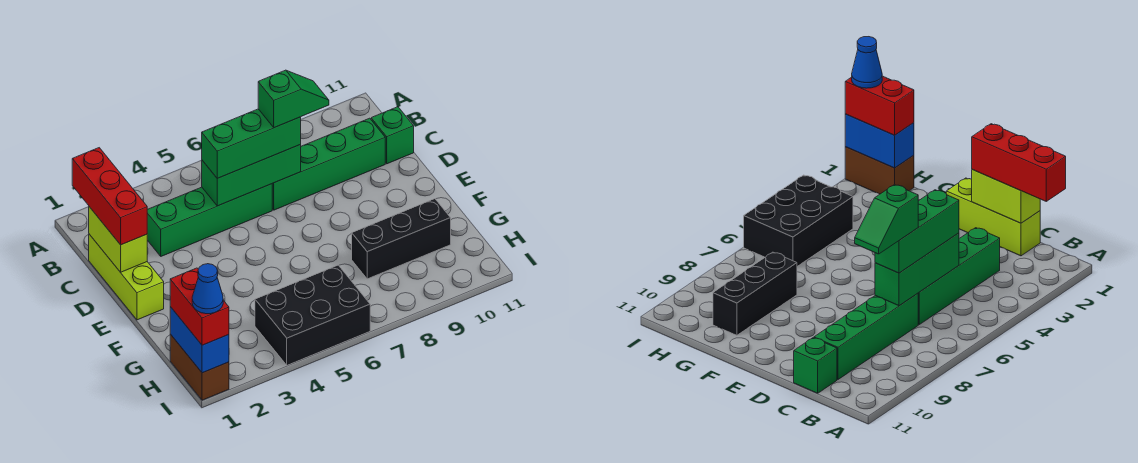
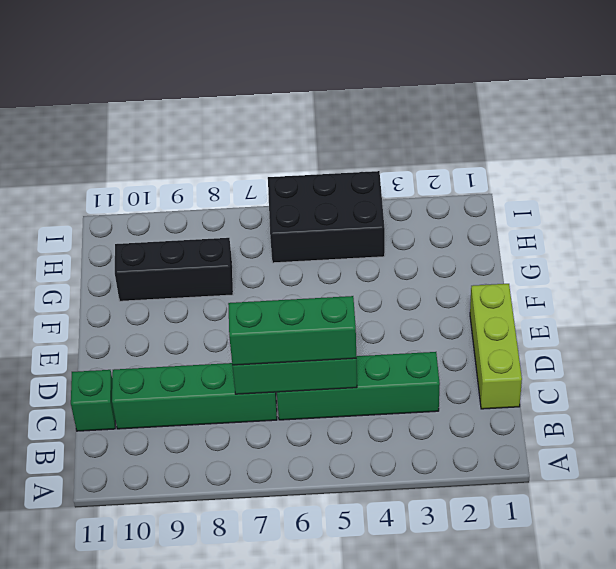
none -> brown 1x2 brick [170,334,229,400]
none -> lime 1x2 brick [89,207,147,272]
none -> blue 1x2 brick [170,307,229,373]

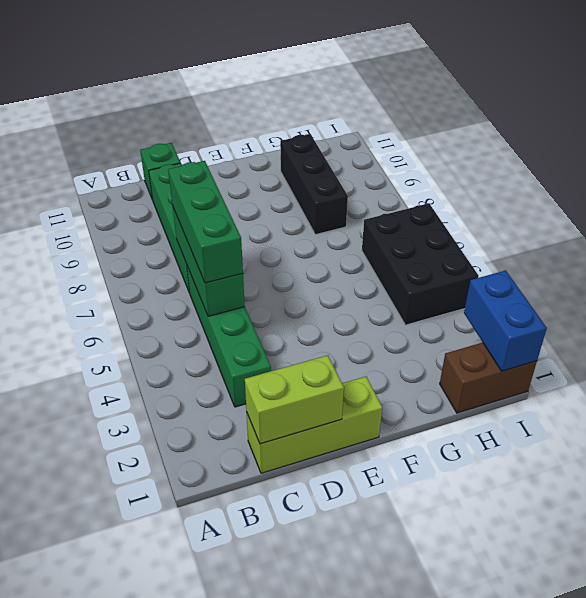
blue 1x2 brick [464,270,547,371] -> blue 1x2 brick turned to [170,307,229,373]
none -> red 1x3 brick [72,148,147,245]
none -> red 1x2 brick [170,268,229,345]
none -> green 1x2 slope [258,70,329,128]

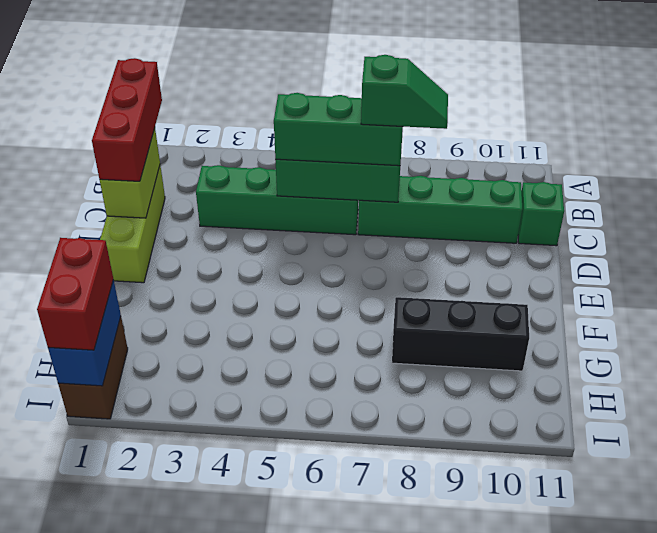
none -> black 2x3 brick [255,265,370,365]
none -> blue 1x1 cone [192,264,223,314]

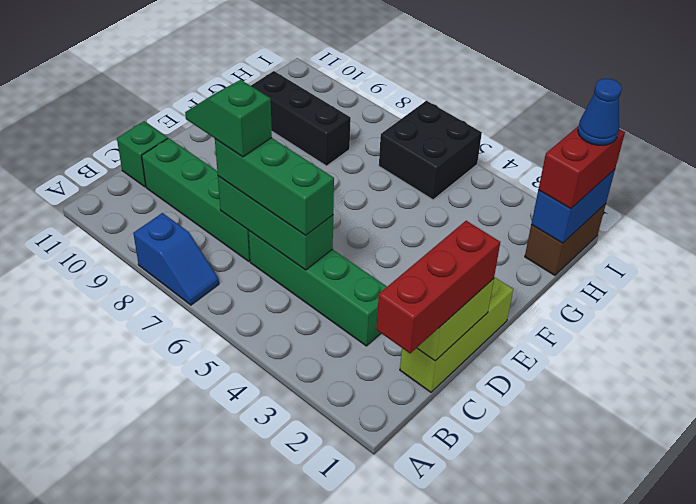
blue 1x2 slope [133,213,219,305] -> none
black 2x2 brick [379,101,482,200] -> black 2x3 brick [255,265,370,365]

